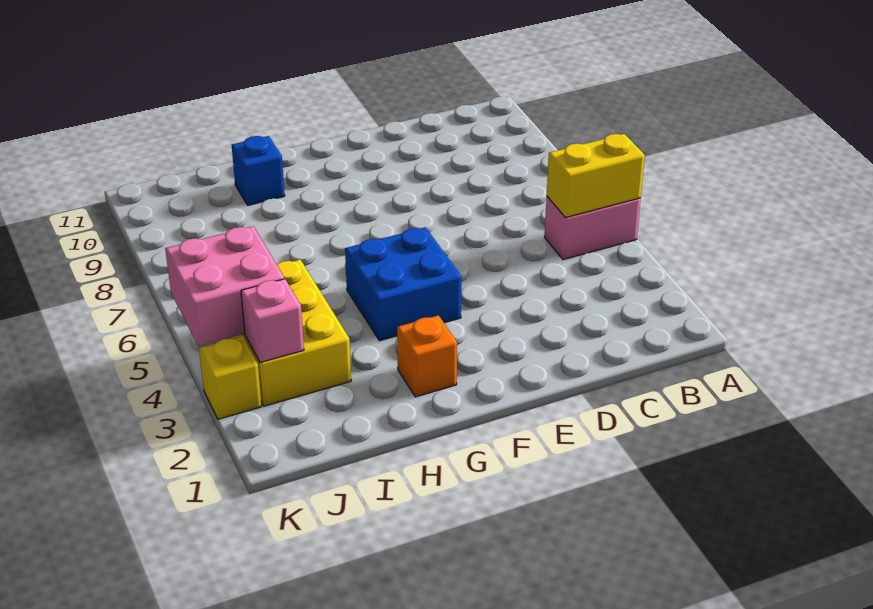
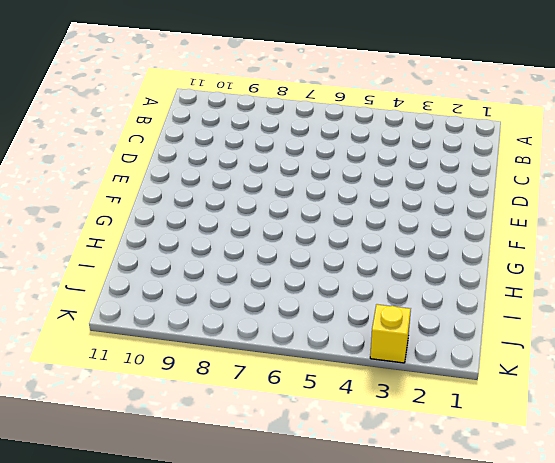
none -> pink 1x2 brick [545,197,641,260]
none -> blue 2x2 brick [345,227,461,341]

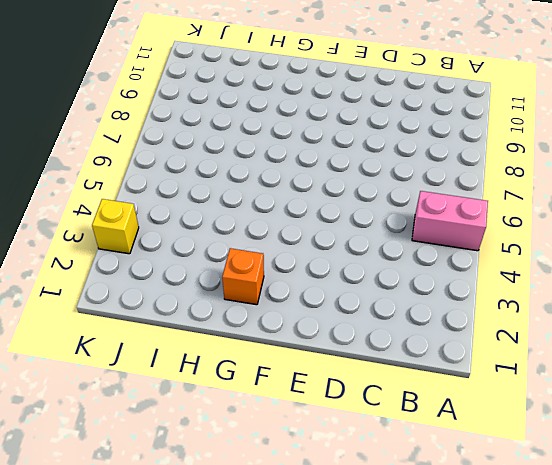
none -> blue 2x2 brick [345,227,461,341]
none -> blue 1x1 brick [232,136,285,205]

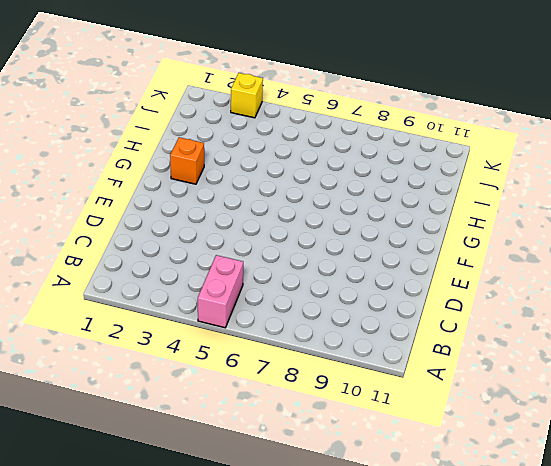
none -> blue 2x2 brick [345,227,461,341]
none -> blue 1x1 brick [232,136,285,205]

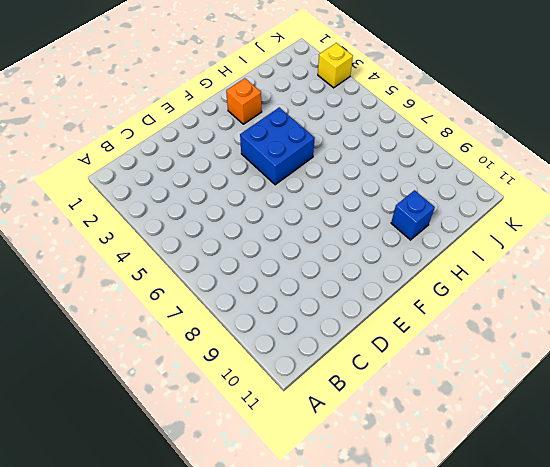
none -> pink 1x2 brick [545,197,641,260]
none -> yellow 2x3 brick [228,260,351,406]

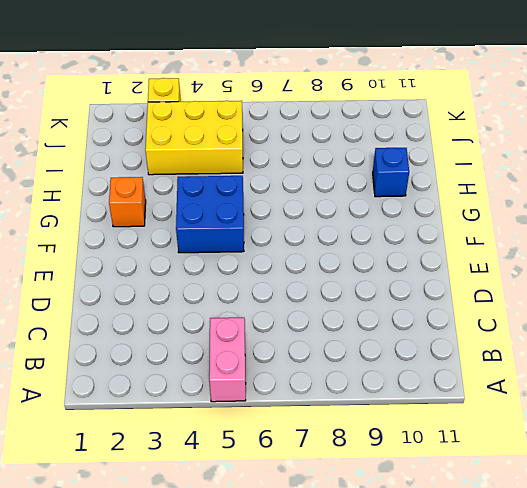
none -> yellow 1x2 brick [547,134,645,218]
none -> pink 1x1 brick [241,279,304,362]

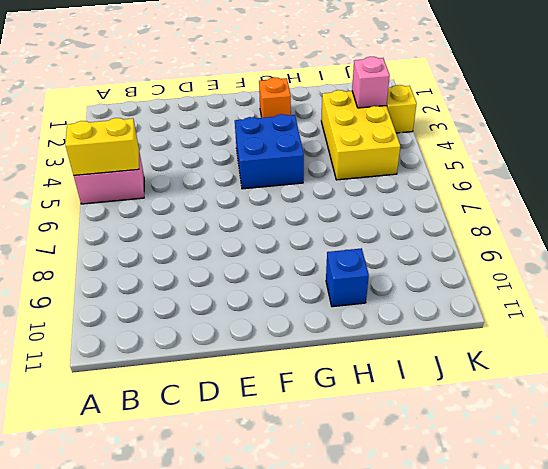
none -> pink 2x2 brick [165,226,284,346]

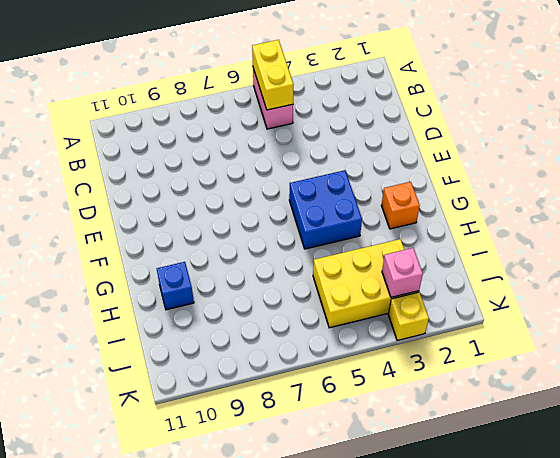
none -> pink 2x2 brick [165,226,284,346]

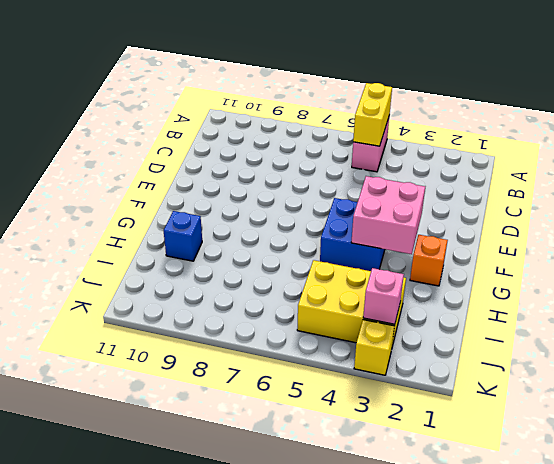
pink 2x2 brick [351,176,425,254] -> pink 2x2 brick moved to [165,226,284,346]

